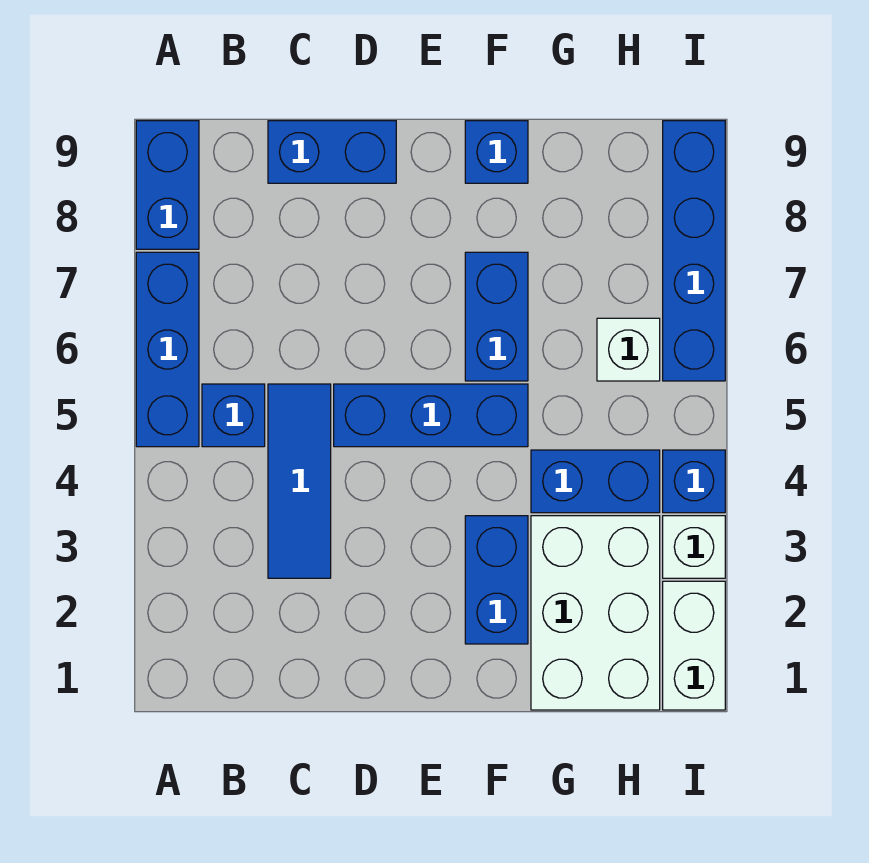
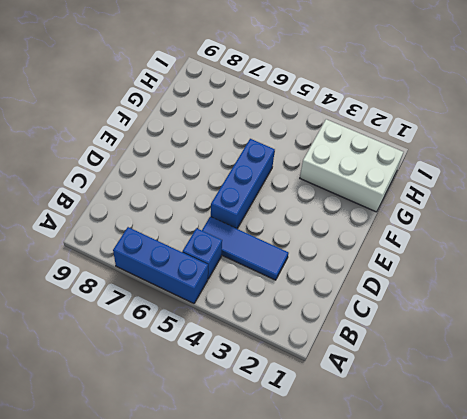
none -> blue 1x2 brick [136,121,199,249]
none -> blue 1x2 brick [268,121,396,183]
none -> blue 1x2 brick [465,516,528,644]

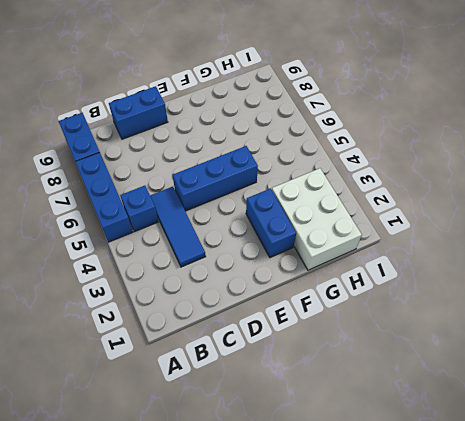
none -> blue 1x2 brick [465,252,528,381]
none -> blue 1x1 brick [465,121,528,183]
none -> blue 1x2 brick [531,450,660,513]

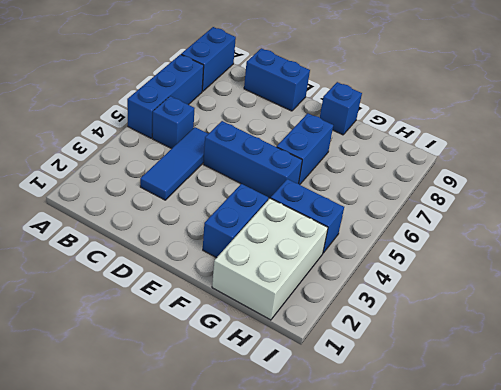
none -> white 1x1 brick [597,318,660,381]
none -> white 1x2 brick [663,581,725,710]
none -> white 1x1 brick [663,516,725,578]

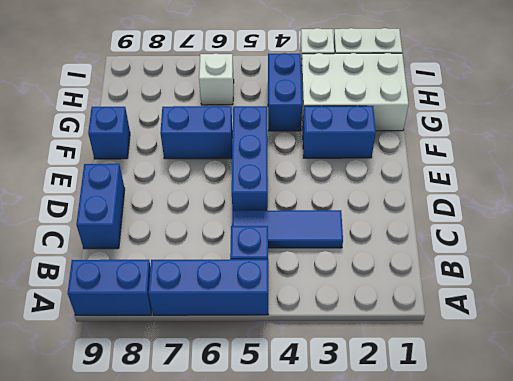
none -> blue 1x1 brick [663,450,725,513]
none -> blue 1x4 brick [663,121,725,381]

